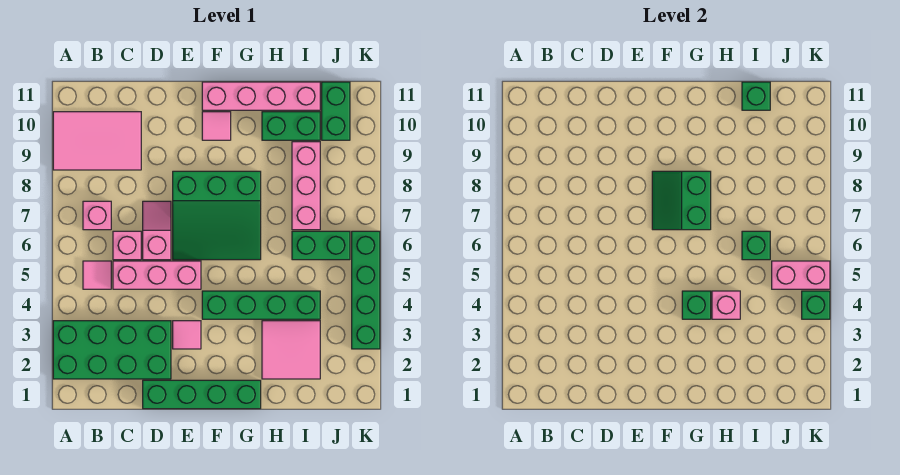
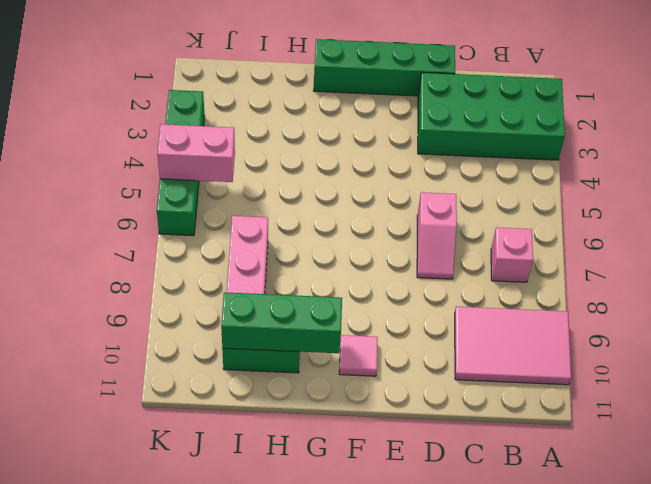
green 1x3 brick [221,292,342,353] -> none
none -> pink 1x1 tile [83,261,111,289]
none -> pink 1x3 brick [113,261,201,289]
none -> pink 1x1 brick [113,231,141,260]

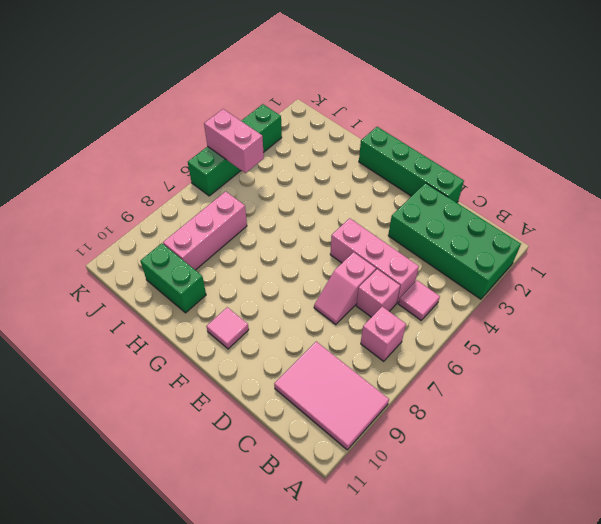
none -> pink 1x1 tile [173,321,201,349]
none -> green 3x3 slope [173,171,261,260]
none -> green 1x4 brick [202,291,320,319]

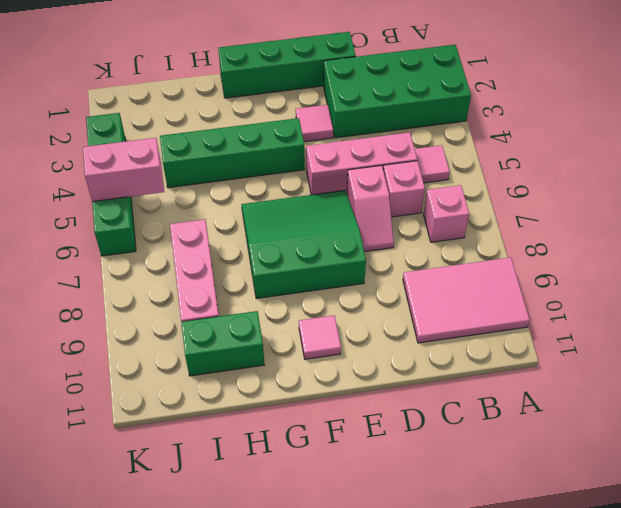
none -> pink 1x4 brick [202,82,320,110]
none -> pink 2x2 tile [262,321,320,379]
none -> green 1x2 brick [292,231,350,260]

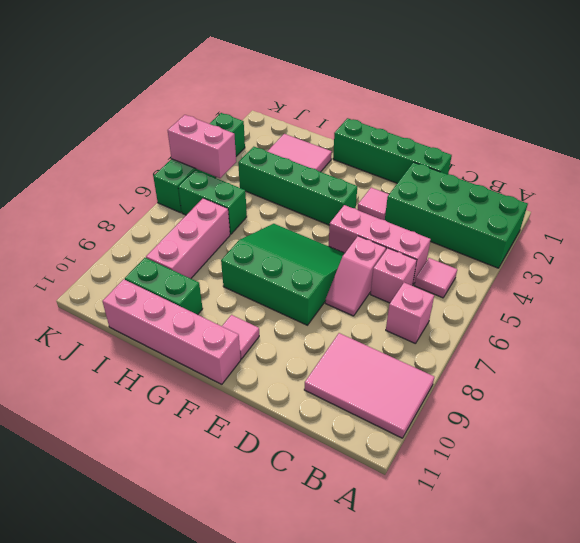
none -> green 1x2 brick [322,82,350,140]
none -> green 2x2 slope [652,171,711,230]
none -> green 1x1 brick [682,291,711,319]

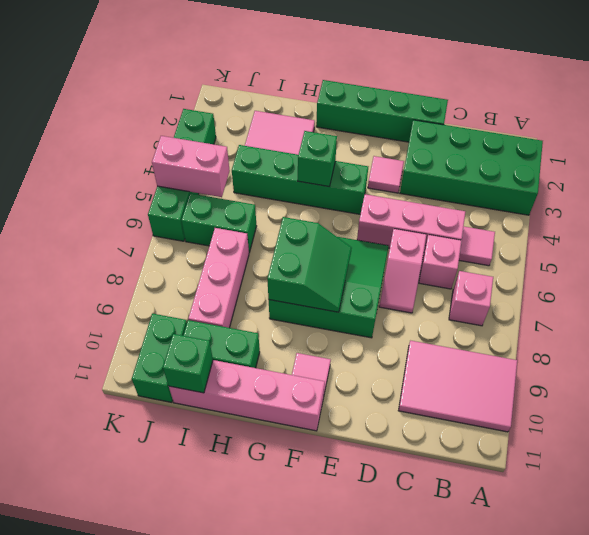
none -> pink 1x1 brick [712,291,740,319]
none -> green 1x1 brick [742,231,770,260]
none -> green 1x1 brick [802,291,830,319]

